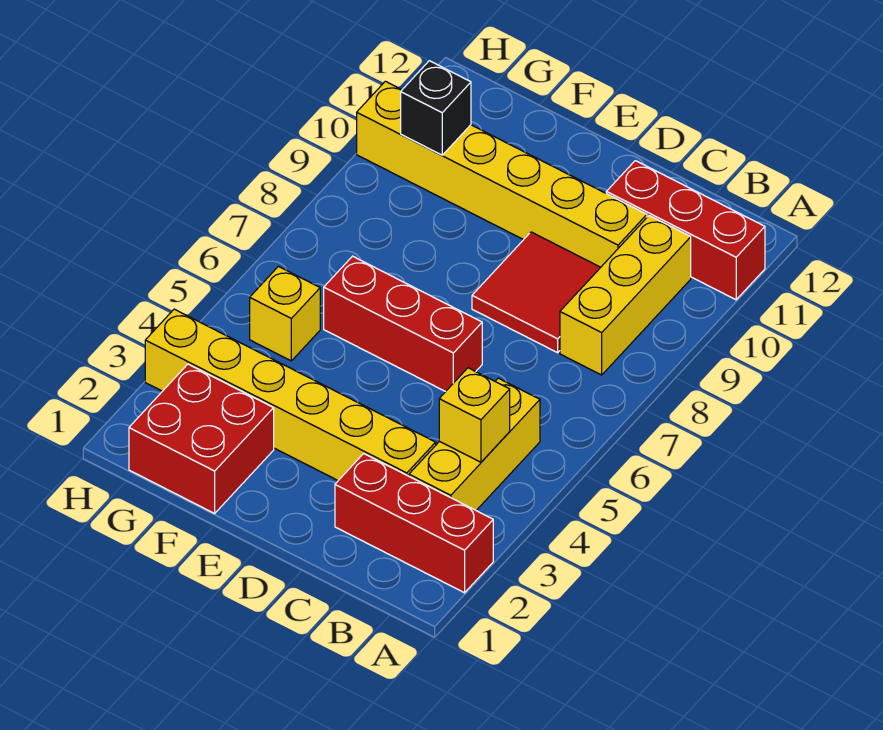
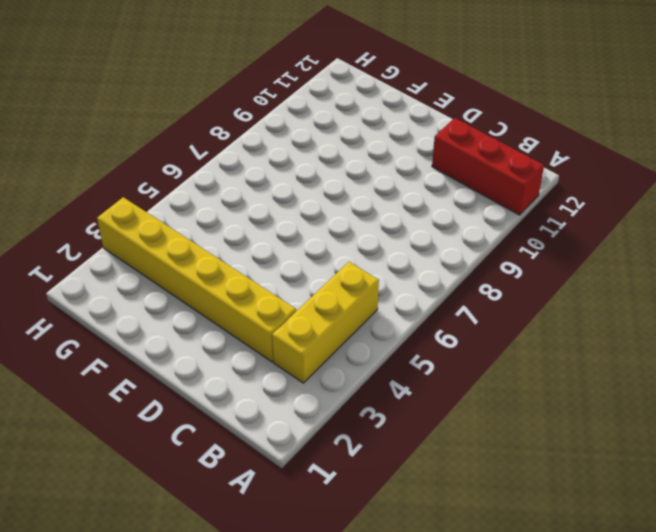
none -> red 1x3 brick [335,454,493,593]
none -> yellow 1x3 brick [560,216,691,375]
none -> red 2x2 tile [472,232,601,353]

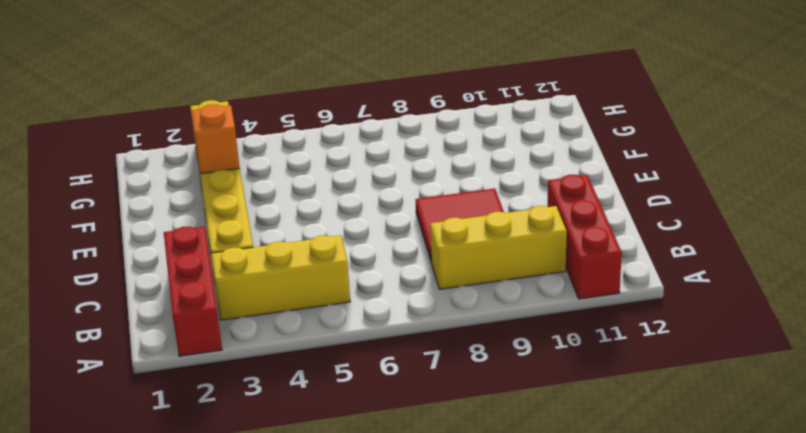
orange 1x1 brick [191,104,240,174] -> none
none -> yellow 1x6 brick [357,81,647,267]
none -> red 1x3 brick [324,256,482,392]
none -> red 2x2 brick [129,364,274,513]

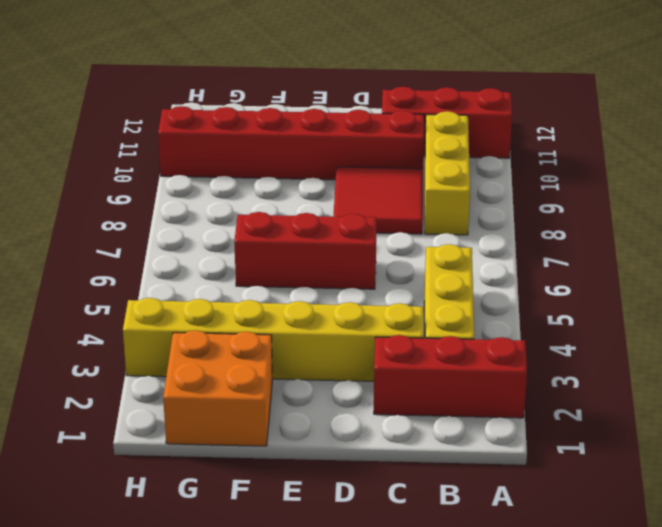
red 1x6 brick [158,106,424,180] -> yellow 1x6 brick [357,81,647,267]
orange 2x2 brick [163,330,273,446] -> red 2x2 brick [129,364,274,513]
none -> yellow 1x1 brick [250,267,320,361]
none -> yellow 1x1 brick [439,368,510,462]
none -> black 1x1 brick [401,61,471,155]

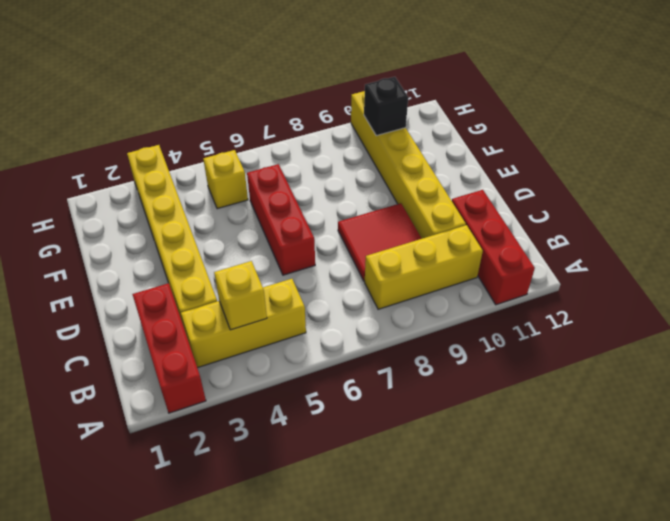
none -> red 2x2 brick [129,364,274,513]

